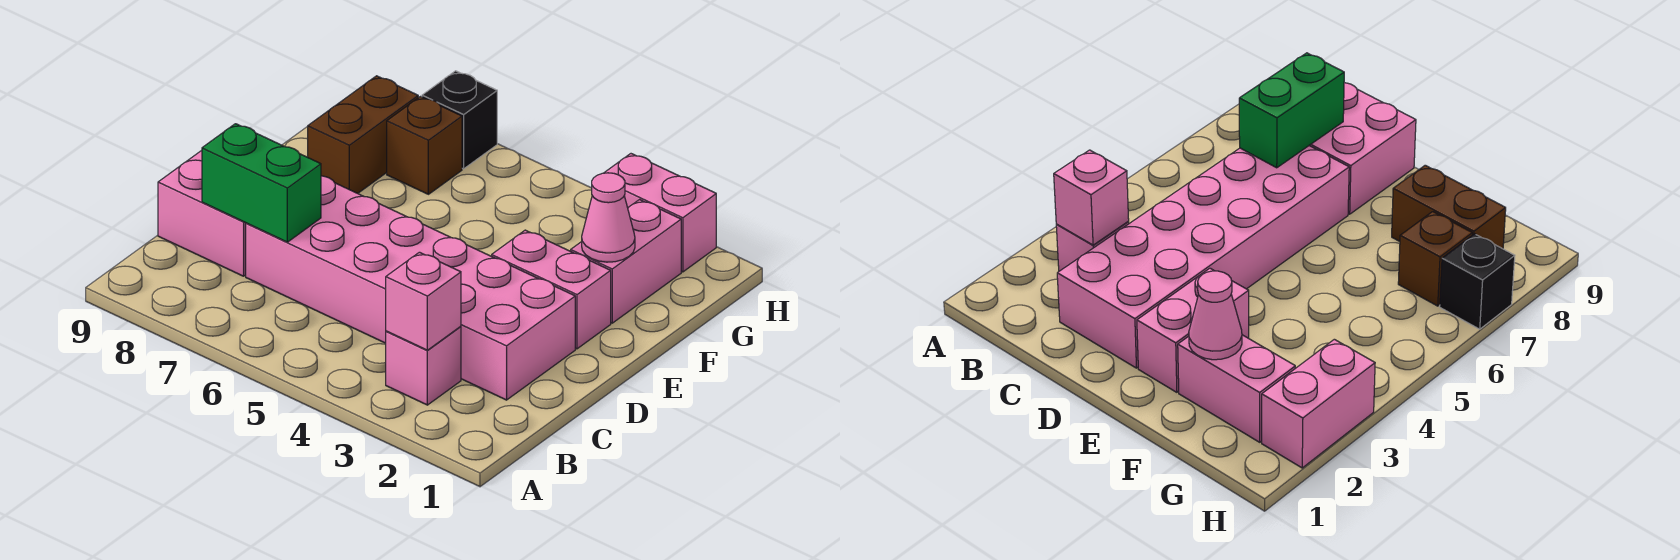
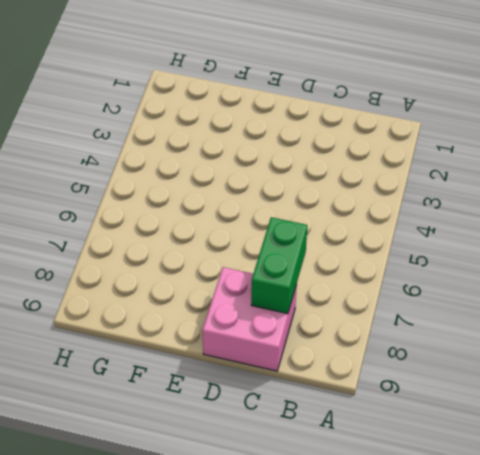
none -> pink 1x1 brick [386,327,461,405]
none -> pink 2x6 brick [246,176,575,400]
none -> pink 1x2 brick [492,230,611,349]

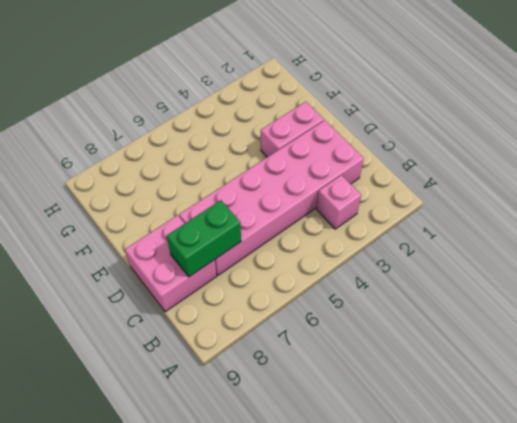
none -> pink 1x2 brick [571,200,681,323]
none -> brown 1x2 brick [308,76,418,193]
none -> brown 1x1 brick [387,97,462,194]

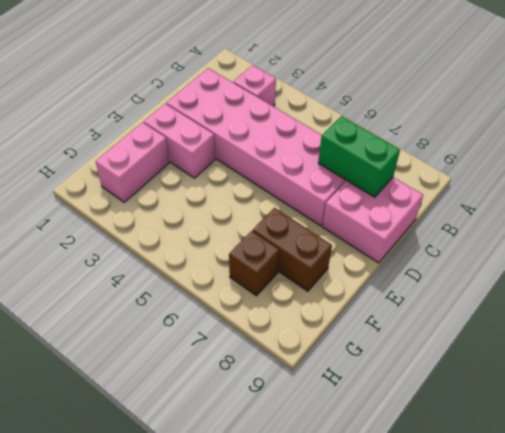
brown 1x2 brick [253,208,332,291] -> brown 1x2 brick turned to [308,76,418,193]
none -> pink 1x2 brick [604,154,716,272]
none -> black 1x1 brick [422,71,497,169]
none -> pink 1x1 brick [386,252,461,350]

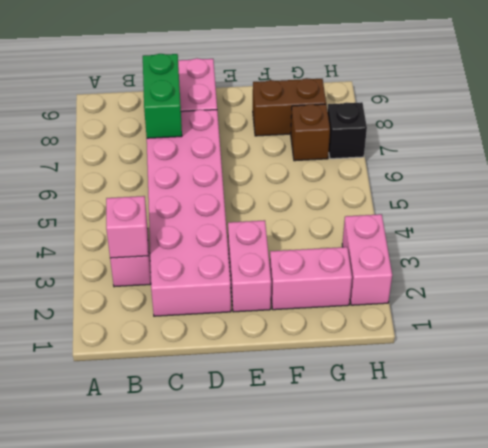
none -> pink 1x1 cone [582,173,635,262]

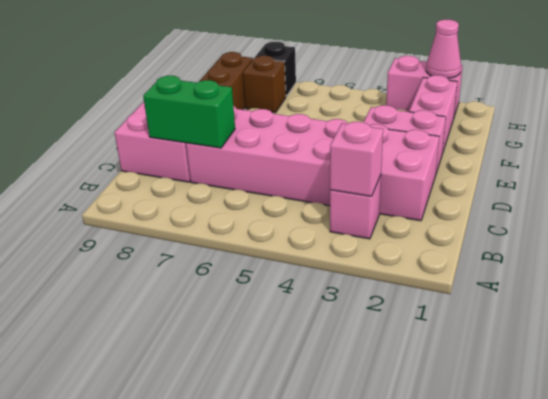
pink 1x1 cone [426,20,461,78] -> pink 1x1 cone moved to [582,173,635,262]

